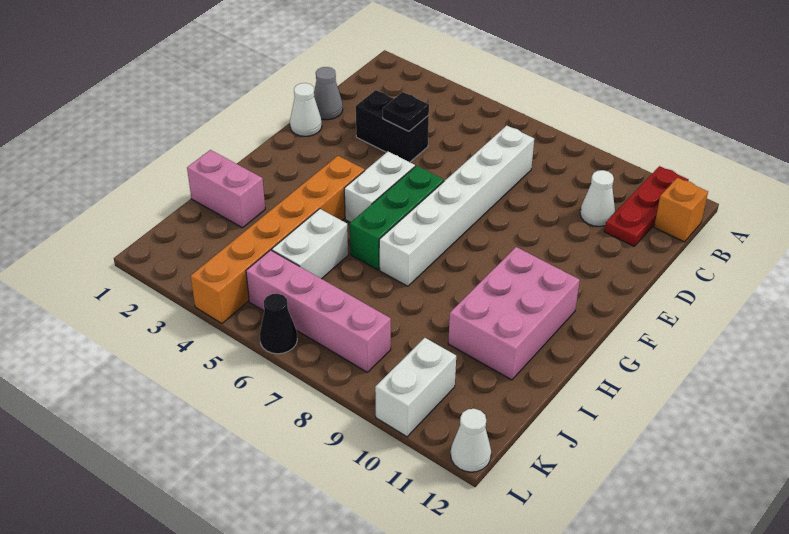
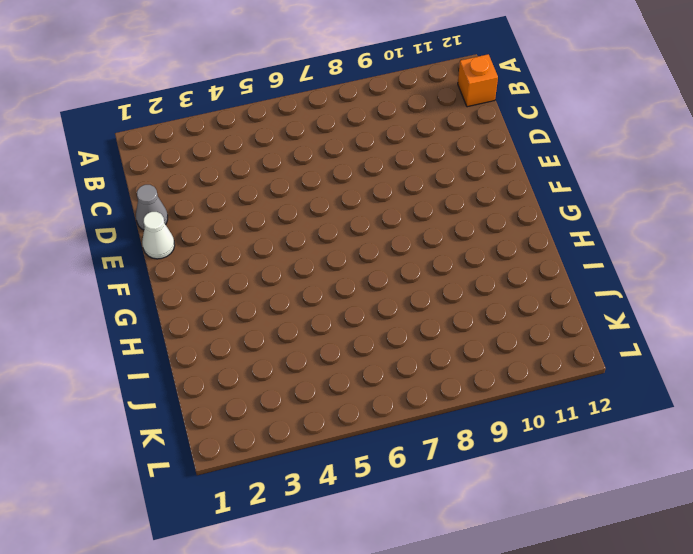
none -> red 1x3 plate [605,166,689,246]
none -> white 1x6 brick [379,126,534,286]
none -> white 1x1 cone [580,170,615,226]

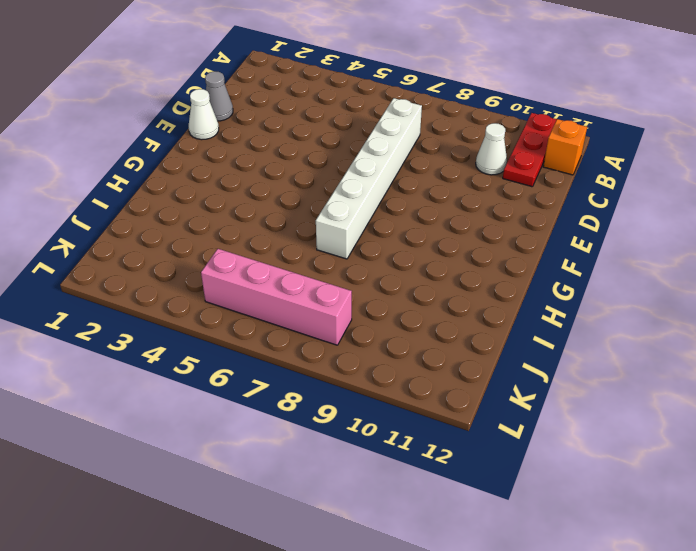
none -> black 1x2 brick [356,90,429,162]
none -> white 1x2 brick [344,152,415,223]
none -> green 1x3 brick [350,166,444,270]

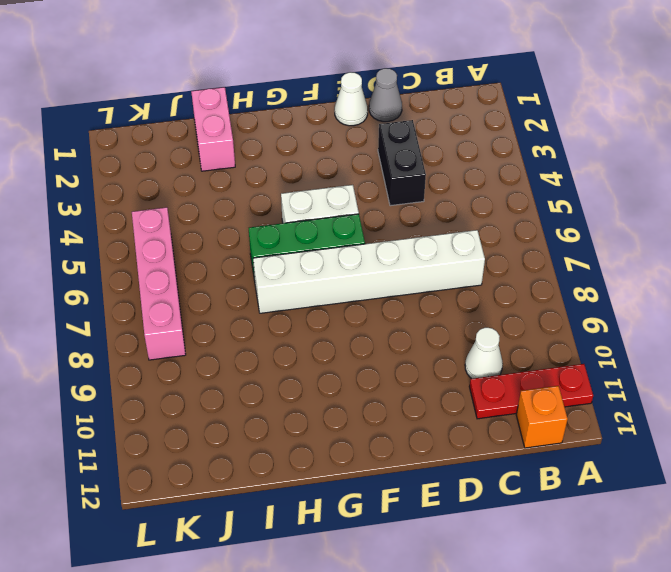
none -> orange 1x6 brick [191,156,365,323]
none -> pink 2x3 brick [448,247,580,380]
none -> white 1x2 brick [272,209,348,279]

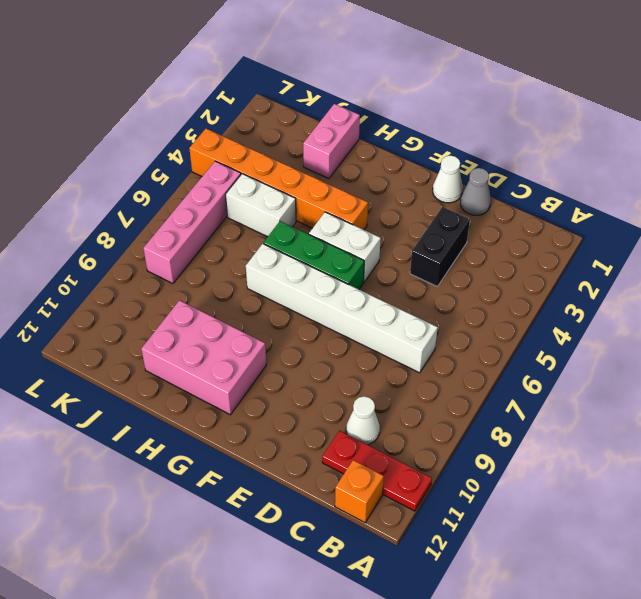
none -> white 1x2 brick [375,338,456,437]
none -> black 1x1 cone [260,294,297,354]
none -> white 1x1 cone [451,409,491,472]

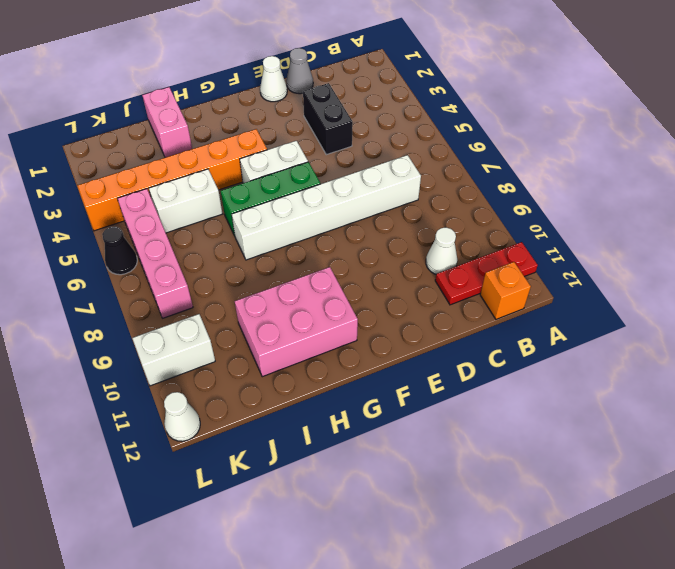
none -> black 1x1 plate [383,92,429,131]

